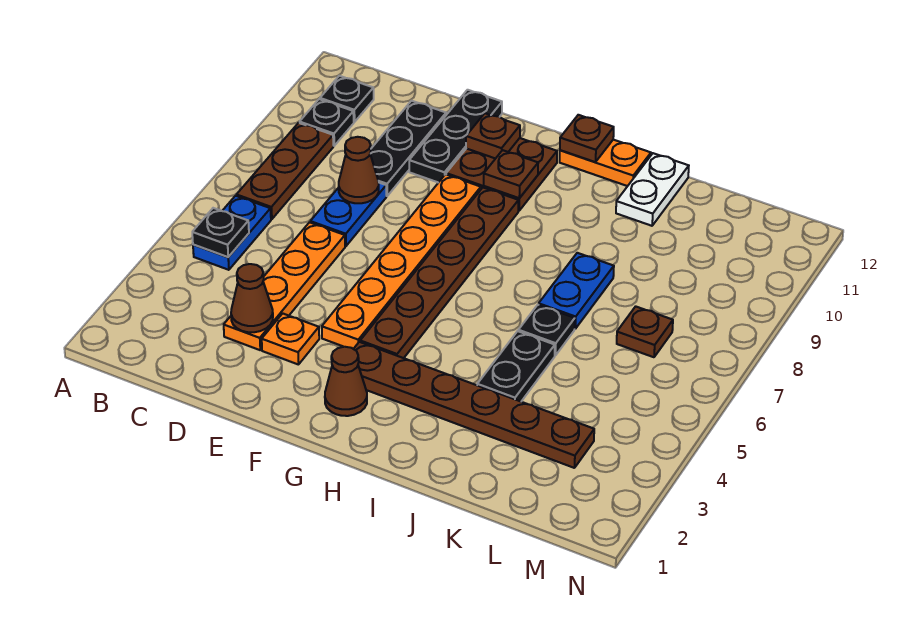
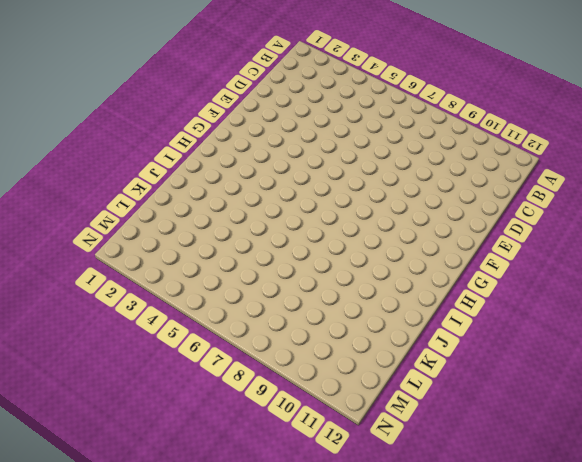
none -> blue 1x2 plate [193,196,271,270]
none -> brown 1x3 plate [237,123,333,219]
none -> black 1x1 plate [300,99,354,146]

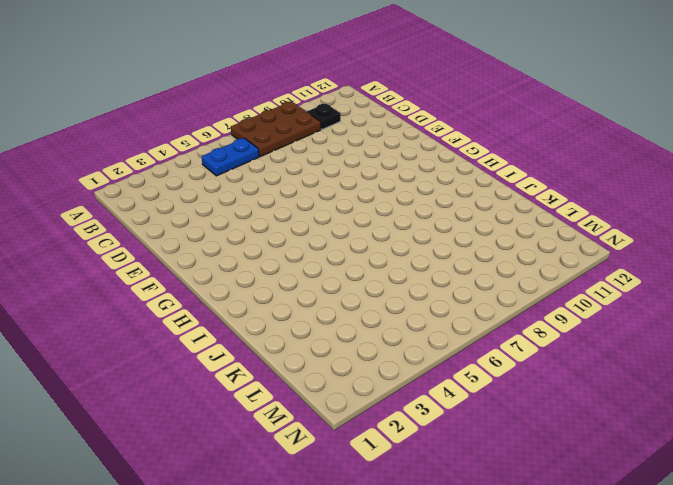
brown 2x3 plate [231,102,321,157] -> brown 1x3 plate [237,123,333,219]
none -> black 1x1 plate [320,76,374,122]
none -> orange 1x4 plate [224,222,345,350]
none -> blue 1x2 plate [310,183,386,246]

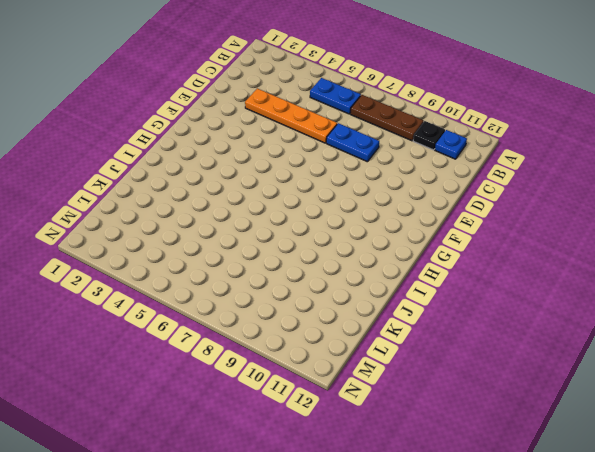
blue 1x1 plate [435,130,467,159] -> black 1x1 plate [320,76,374,122]
none -> black 1x3 plate [370,101,446,196]
none -> orange 1x1 plate [262,313,319,365]
none -> black 1x3 plate [409,90,502,183]

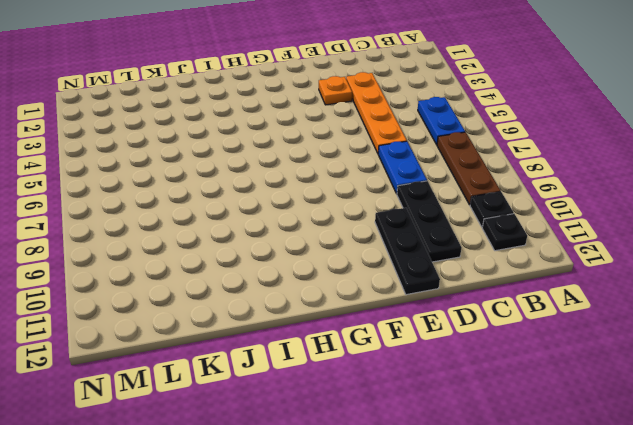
none -> orange 1x6 plate [322,174,481,349]
none -> brown 2x2 plate [446,138,557,211]
none -> brown 1x1 cone [325,347,367,416]

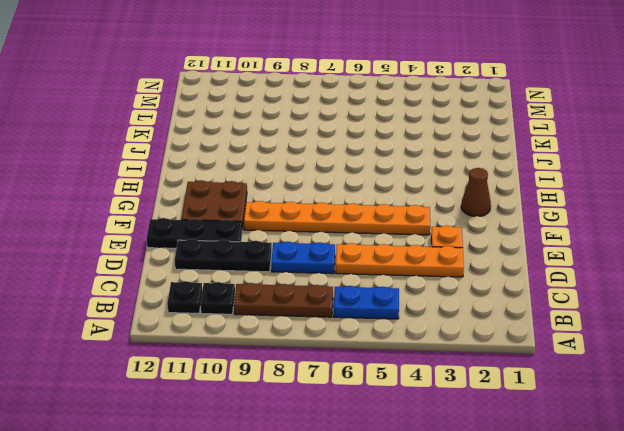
none -> brown 1x6 plate [354,342,594,468]
none -> brown 1x6 plate [360,188,519,358]
none -> orange 1x2 plate [560,140,651,186]

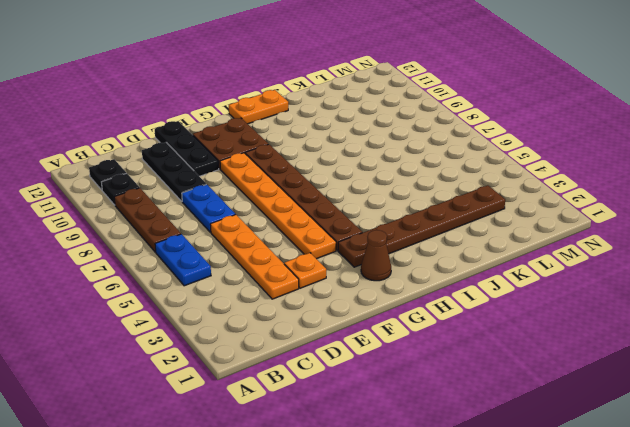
none -> black 1x2 plate [477,331,555,401]
none -> black 1x1 plate [518,305,575,356]
none -> blue 1x2 plate [539,253,614,329]

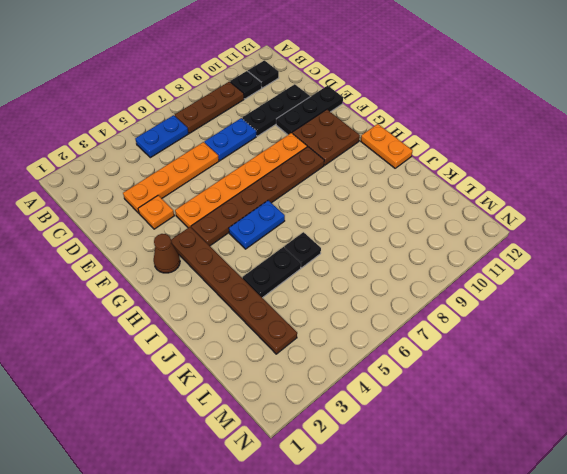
blue 1x2 plate [229,200,285,249] -> blue 1x2 plate moved to [539,253,614,329]
none -> white 1x2 plate [616,153,689,226]
none -> brown 1x1 plate [617,306,673,357]
none -> black 1x1 plate [192,208,249,257]

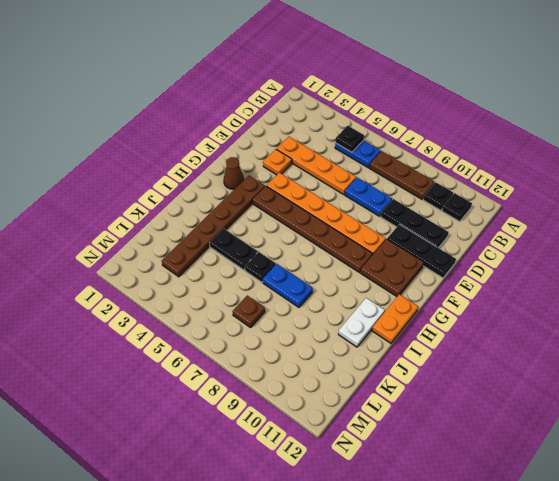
white 1x2 plate [338,298,385,347] -> white 1x2 plate turned to [616,153,689,226]
none -> brown 1x1 cone [231,264,273,332]
none -> brown 1x1 cone [339,137,379,203]
none -> brown 1x1 plate [466,113,520,159]

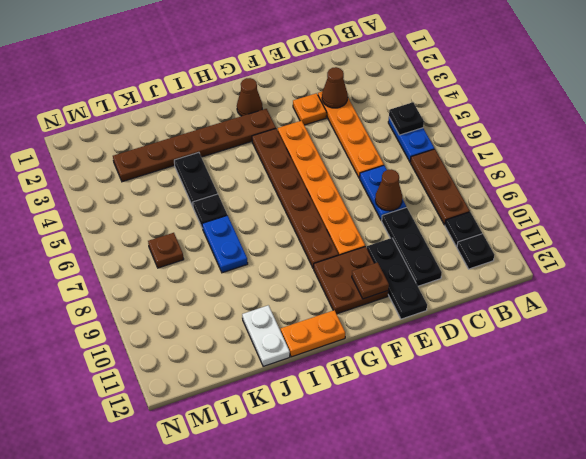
none -> brown 1x1 plate [484,150,538,198]
none -> brown 1x1 plate [560,115,614,162]

